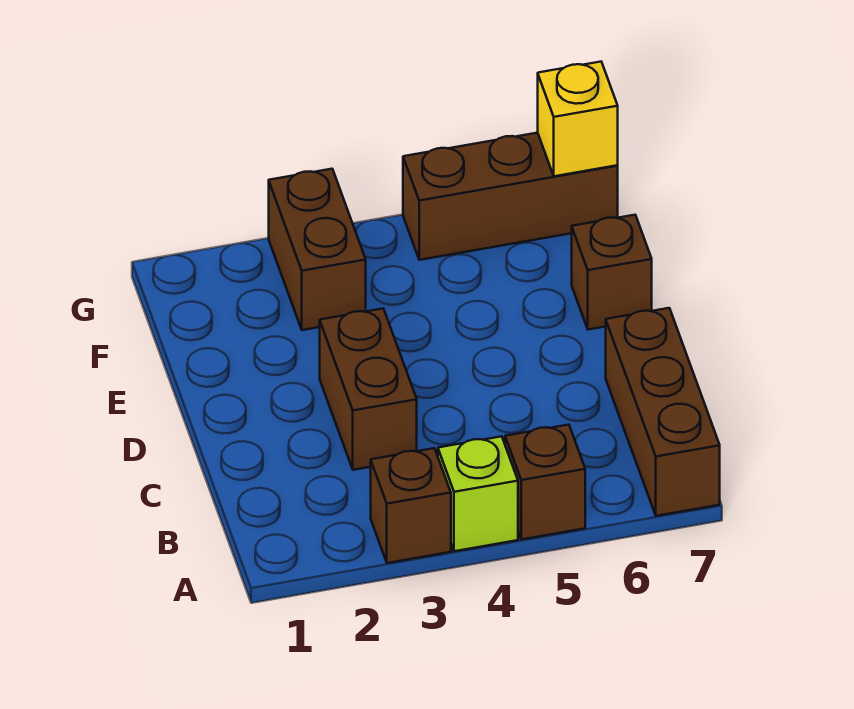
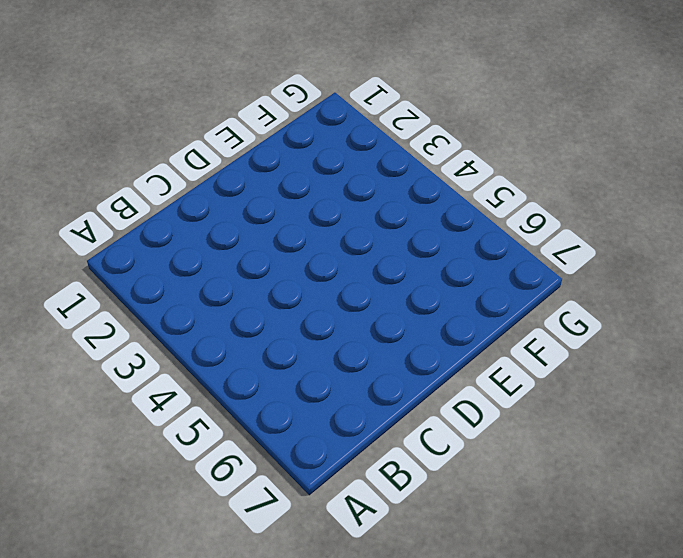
none -> brown 1x1 brick [371,448,451,563]
none -> lime 1x1 brick [438,436,518,551]

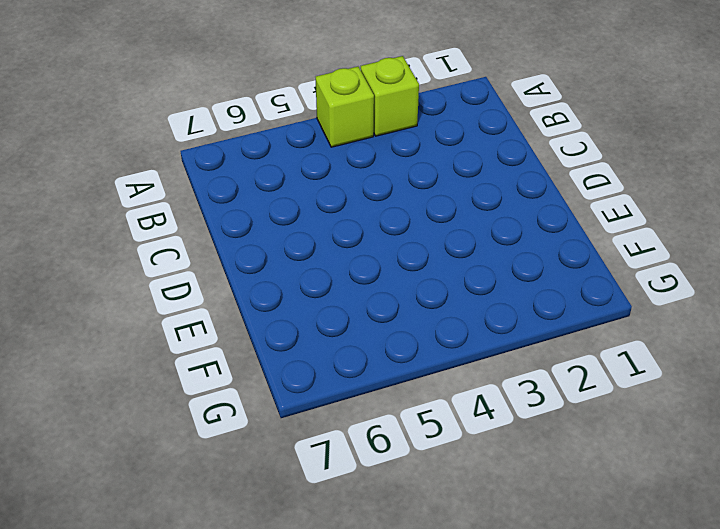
lime 1x1 brick [361,56,419,136] -> brown 1x1 brick [371,448,451,563]
none -> brown 1x1 brick [505,425,585,539]
none -> brown 1x3 brick [606,308,720,516]

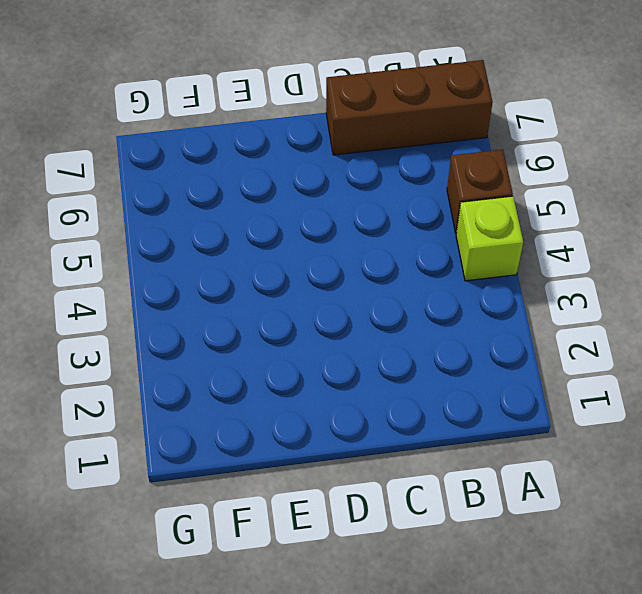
none -> brown 1x1 brick [371,448,451,563]
none -> brown 1x2 brick [320,309,417,470]

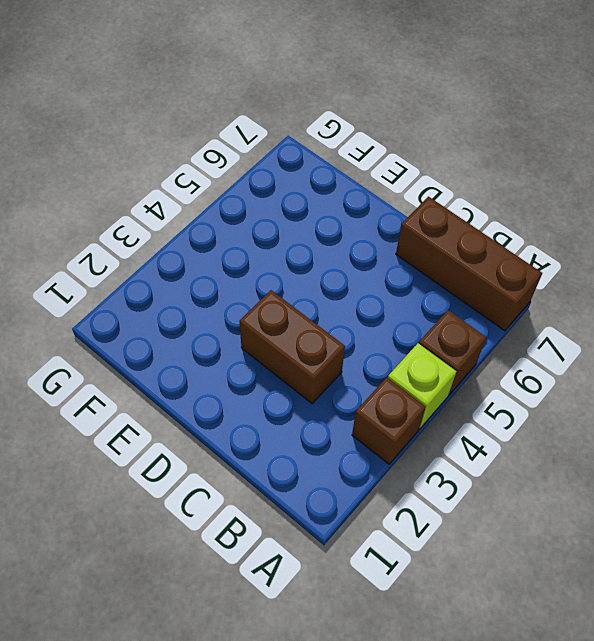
none -> brown 1x1 brick [572,215,652,330]
none -> brown 1x2 brick [269,169,366,330]

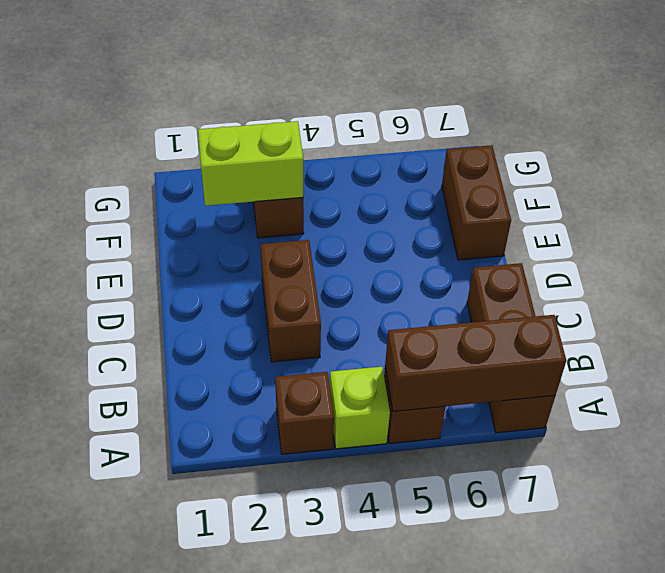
brown 1x3 brick [385,315,566,411] -> brown 1x3 brick moved to [403,133,618,260]
brown 1x2 brick [442,145,511,260] -> brown 1x1 brick [572,215,652,330]
lime 1x2 brick [198,121,303,206] -> none
none -> yellow 1x1 brick [538,62,618,176]

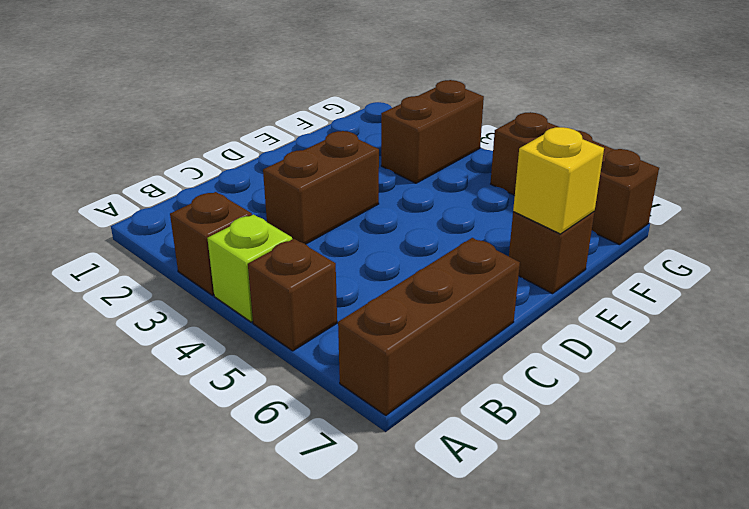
yellow 1x1 brick [513,127,604,234] -> yellow 1x1 brick moved to [538,62,618,176]

